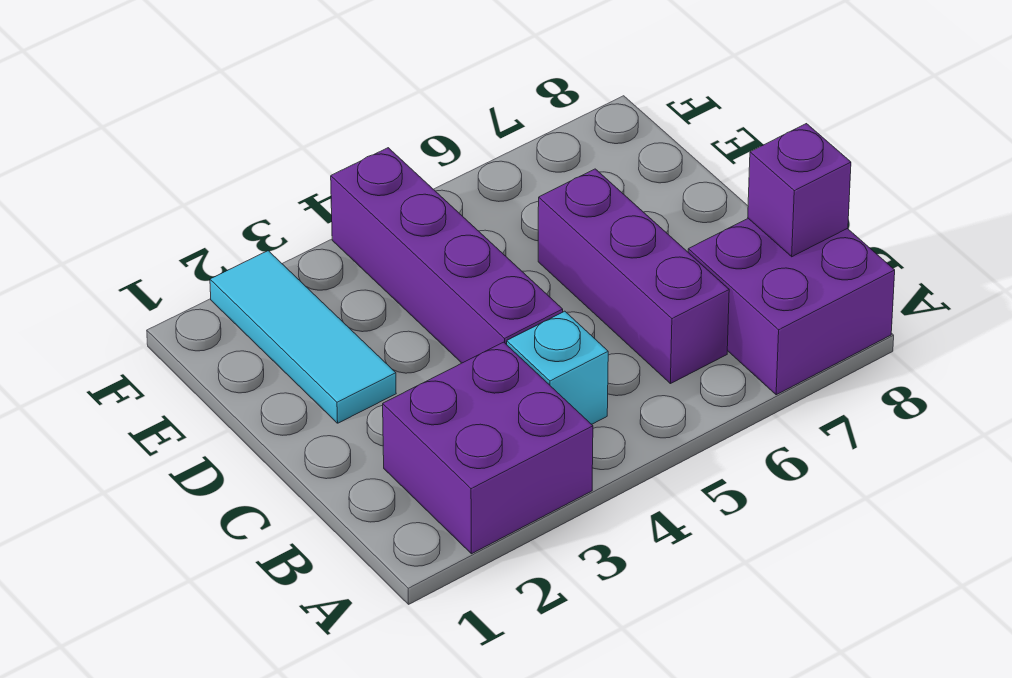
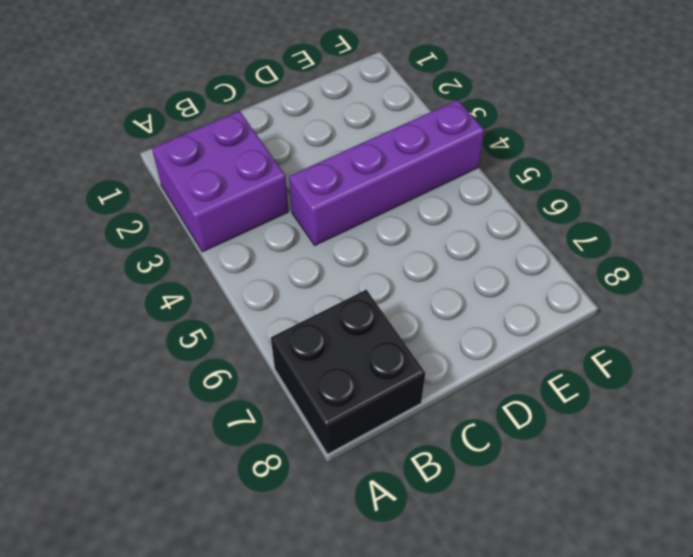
black 2x2 brick [271,290,425,454] -> purple 2x2 brick [688,218,895,395]
none -> cyan 1x1 brick [507,311,608,424]
none -> purple 1x3 brick [538,169,729,384]

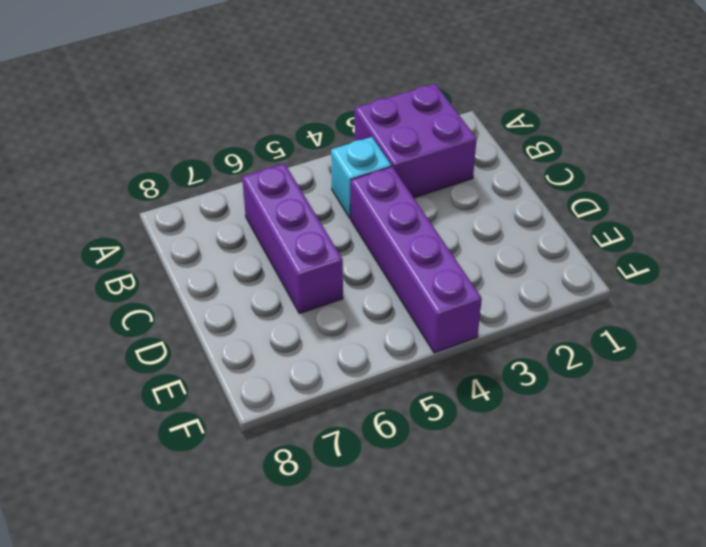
none -> purple 2x2 brick [688,218,895,395]
none -> cyan 1x3 tile [210,251,396,423]

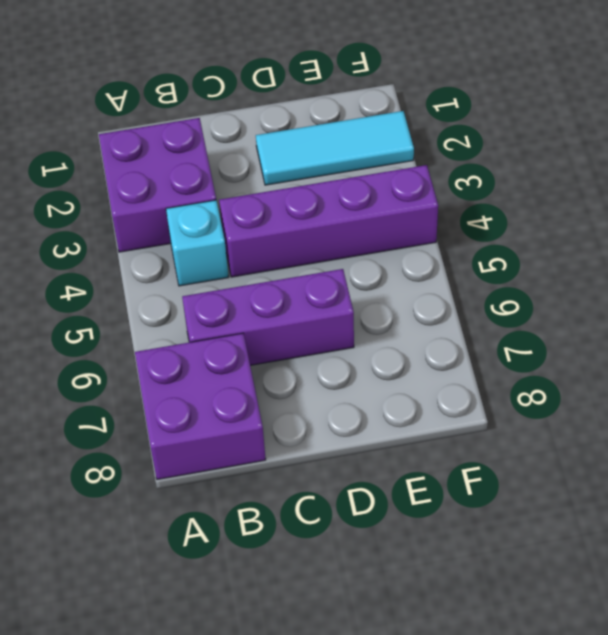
none -> purple 1x1 brick [748,124,851,257]

